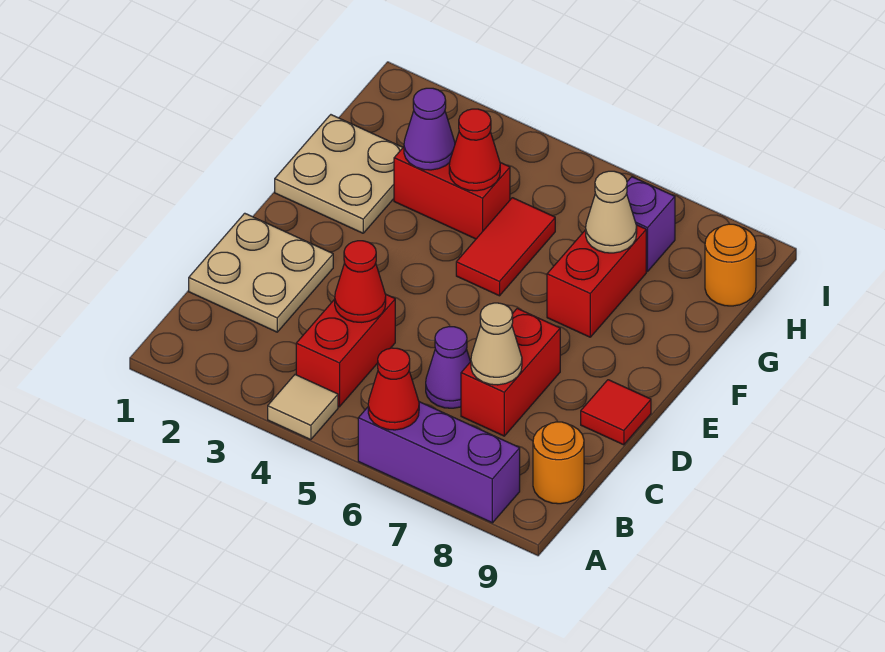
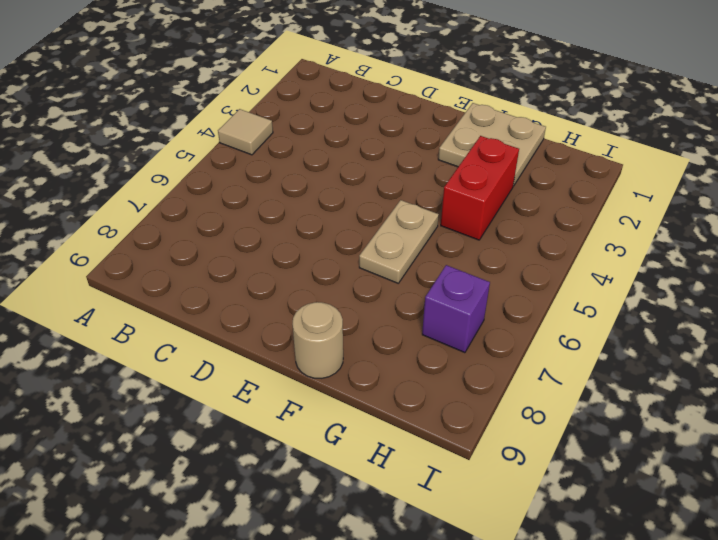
tan 1x2 plate [359,200,439,283] -> red 1x2 tile [456,198,555,296]
tan 1x1 round brick [293,302,343,378] -> none
none -> purple 1x3 brick [358,402,520,523]
none -> red 1x2 brick [296,294,395,407]
none -> orange 1x1 round brick [533,422,584,504]

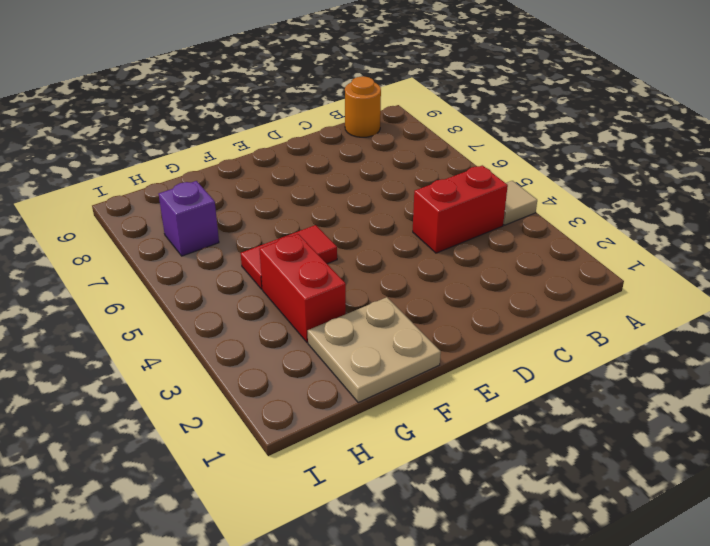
none -> purple 1x3 brick [358,402,520,523]
none -> tan 2x2 plate [189,213,333,332]
none -> purple 1x1 cone [426,327,471,408]

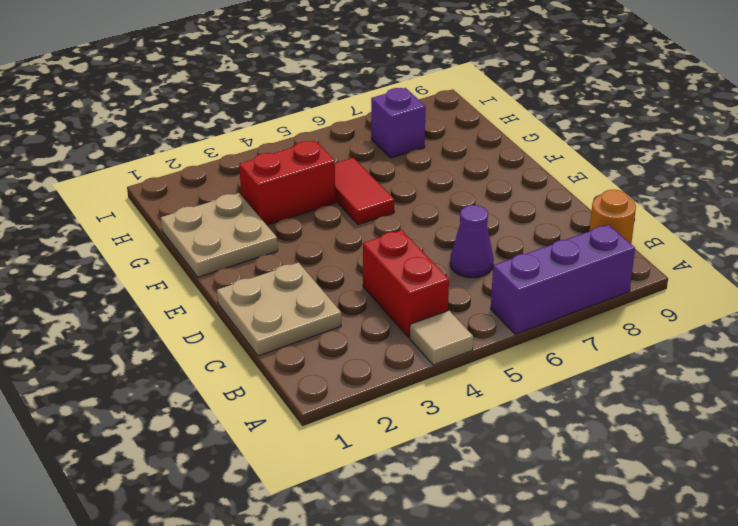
none -> red 1x2 brick [461,308,560,436]
none -> red 1x1 tile [581,380,651,445]
none -> red 1x2 brick [547,225,646,337]

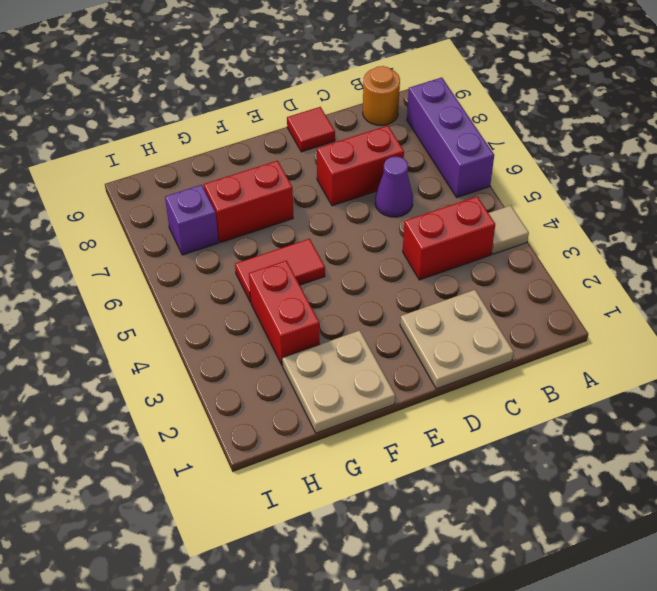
none -> orange 1x1 round brick [705,224,756,306]
none -> red 1x1 cone [368,348,419,430]
none -> red 1x1 cone [335,241,386,322]

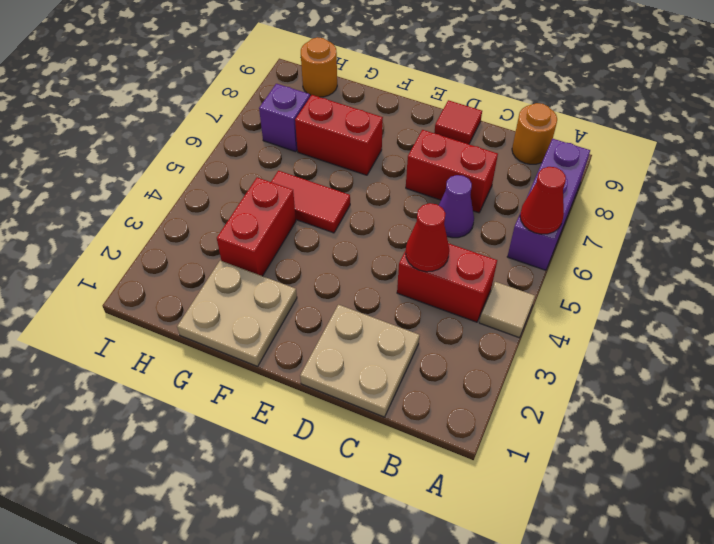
none -> tan 1x1 cone [471,303,522,385]
none -> purple 1x1 cone [404,88,455,170]
none -> red 1x1 cone [449,109,500,191]

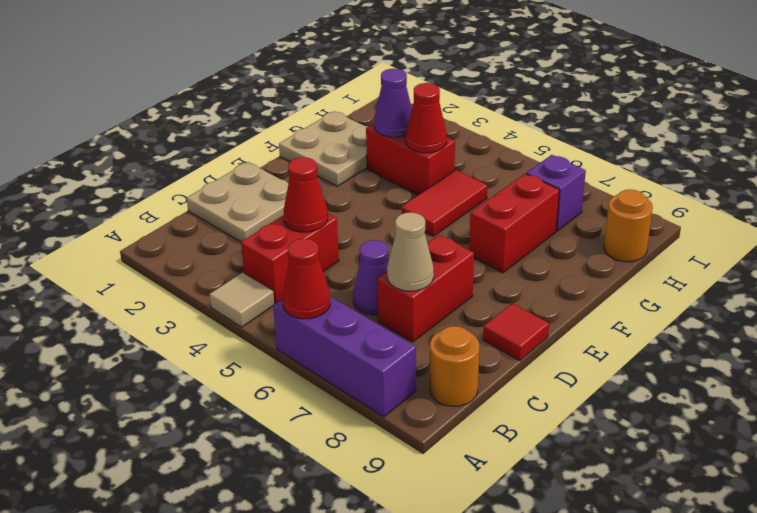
none -> tan 1x1 cone [586,171,637,253]

